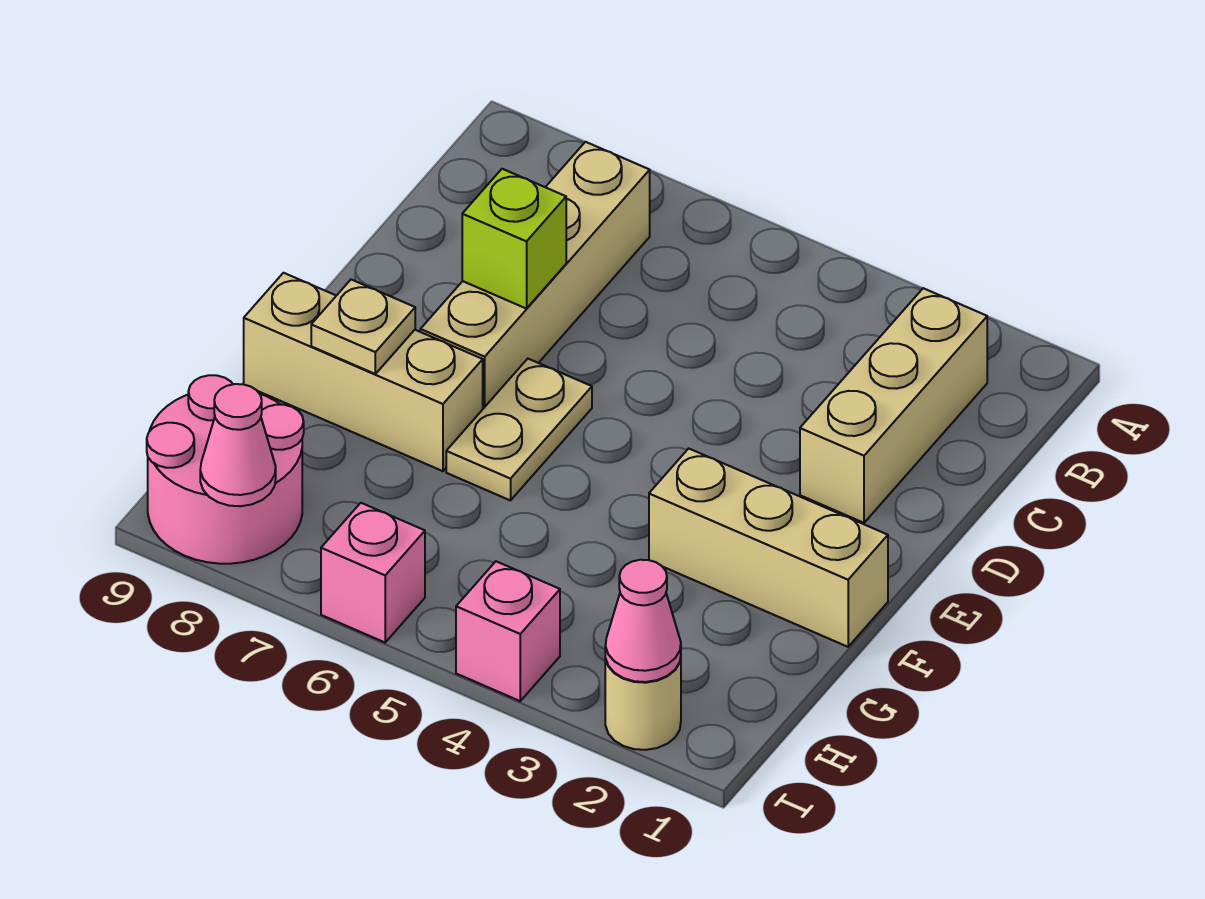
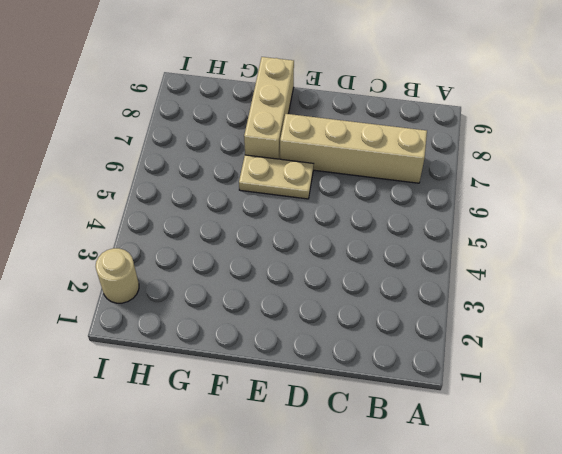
none -> tan 1x3 brick [800,288,987,523]
none -> tan 1x3 brick [649,448,888,647]
none -> pink 2x2 round brick [147,375,304,564]

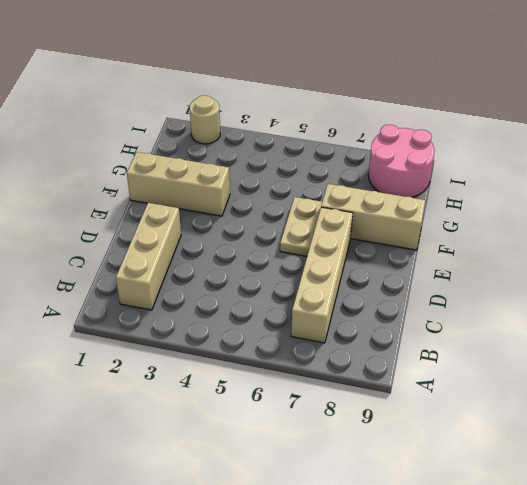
none -> pink 1x1 brick [456,561,560,701]
none -> pink 1x1 brick [321,503,425,642]
none -> lime 1x1 brick [462,169,566,309]

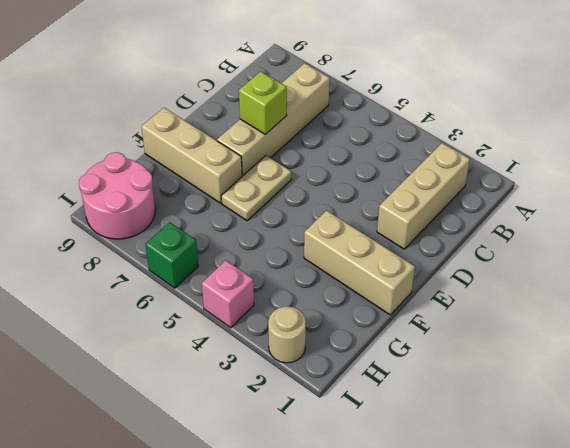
green 1x1 brick [145,222,198,288] -> pink 1x1 brick [321,503,425,642]
none -> tan 1x1 plate [311,280,415,374]
none -> pink 1x1 cone [605,560,681,682]
none -> pink 1x1 cone [200,384,276,506]

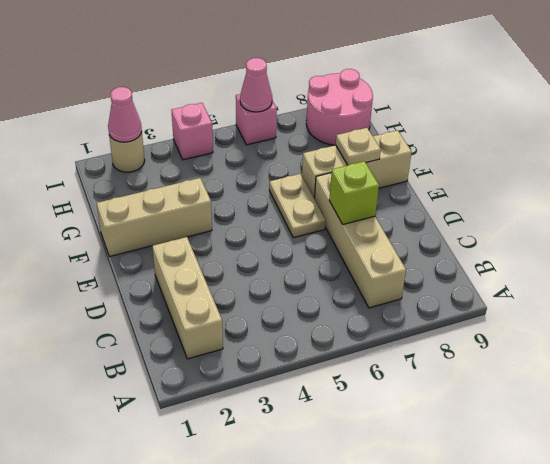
pink 1x1 cone [240,58,272,112] -> pink 1x1 cone moved to [200,384,276,506]

